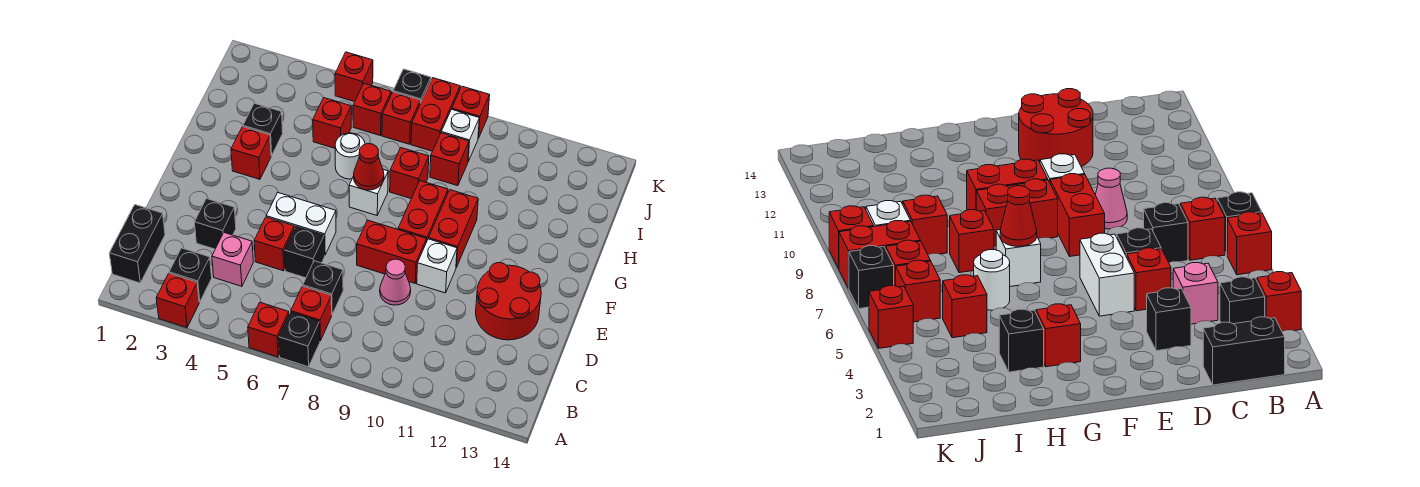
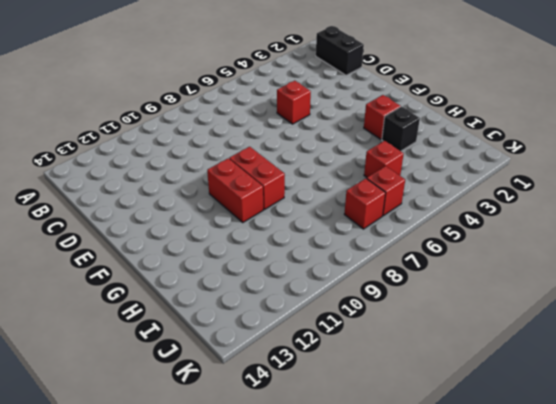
none -> red 1x1 brick [156,273,199,328]
none -> red 1x1 brick [248,302,289,357]
none -> black 1x1 brick [279,312,320,367]
none -> black 1x1 brick [169,248,212,302]

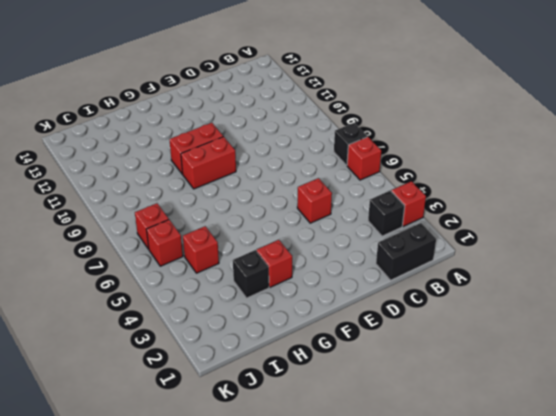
none -> red 1x1 brick [291,286,332,341]
none -> pink 1x1 brick [212,233,253,286]
none -> black 1x1 brick [303,261,343,314]
none -> black 1x1 brick [194,198,236,249]

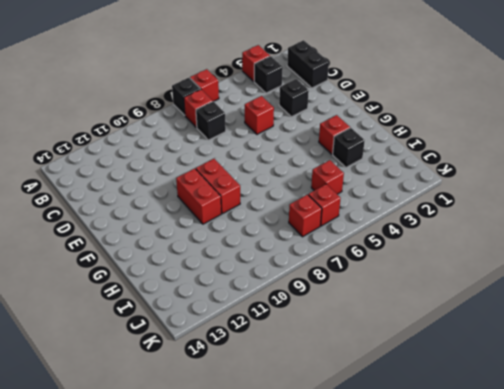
none -> pink 1x1 brick [212,233,253,286]
none -> black 1x1 brick [284,226,325,278]
none -> pink 1x1 cone [380,259,411,305]
none -> red 2x2 round brick [476,263,541,340]

